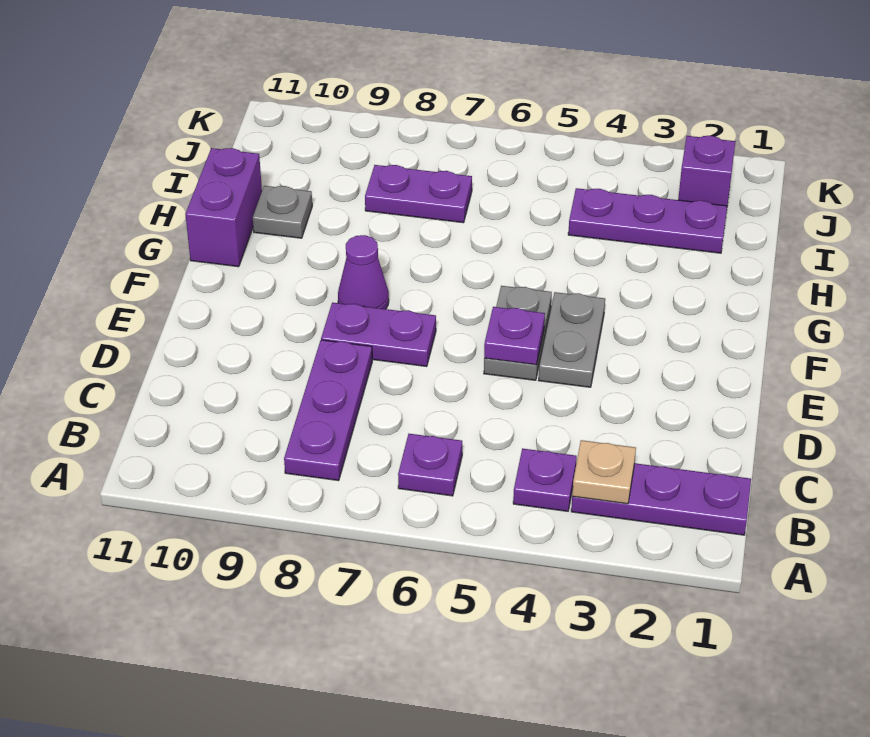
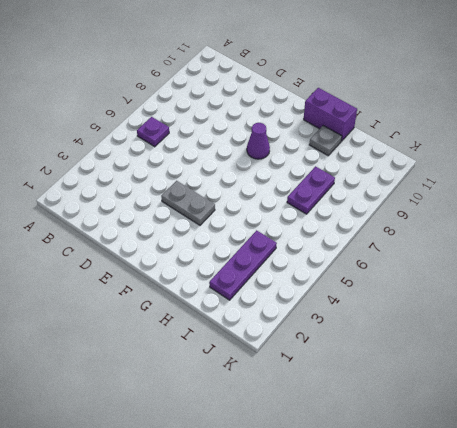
none -> purple 1x3 plate [571,463,751,535]
none -> purple 1x1 plate [513,448,577,511]
none -> purple 1x3 plate [284,340,372,481]

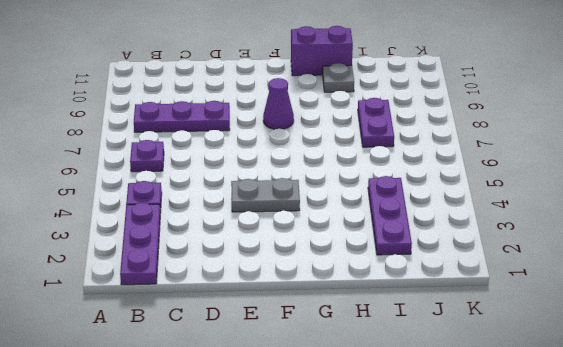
none -> grey 1x2 plate [484,286,552,380]
none -> purple 1x2 plate [321,303,436,367]
none -> purple 1x1 brick [678,136,736,206]

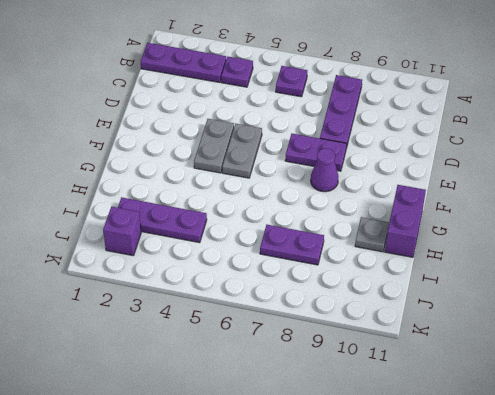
none -> tan 1x1 plate [572,440,636,504]
none -> purple 1x1 plate [484,307,545,365]

